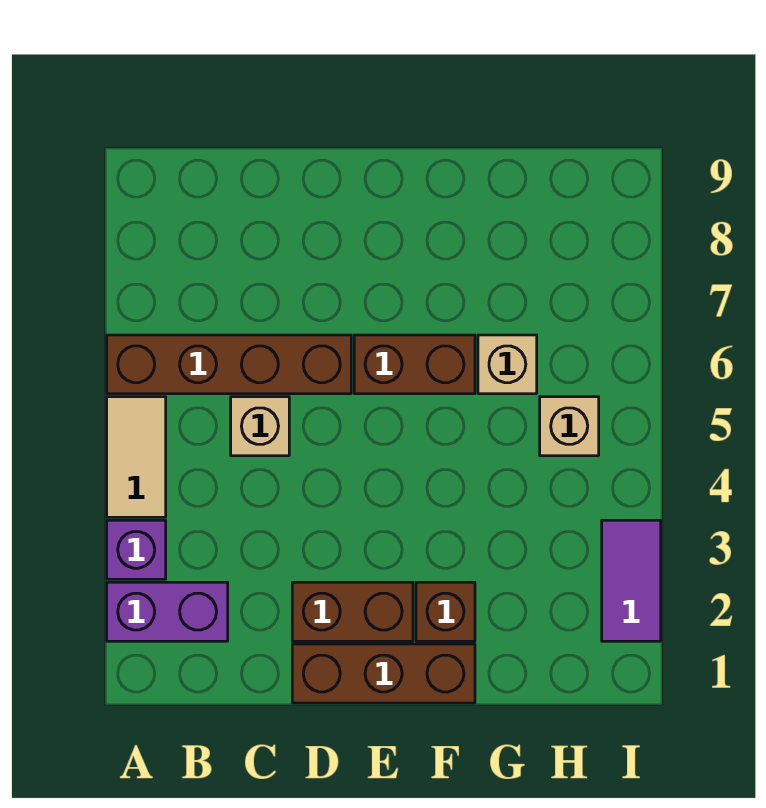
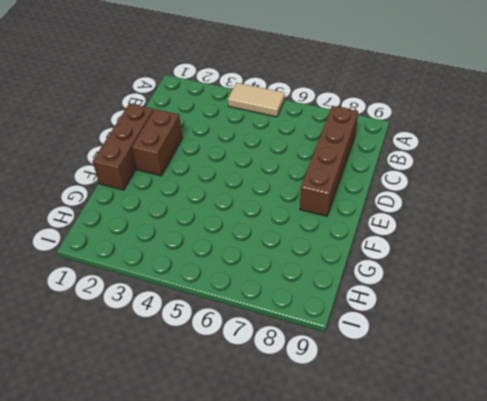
brown 1x4 brick [300,106,358,216] -> brown 1x4 brick moved to [107,335,351,394]
none -> purple 1x2 brick [107,582,228,641]
none -> purple 1x1 brick [107,520,166,579]
none -> tan 1x1 brick [231,397,289,456]

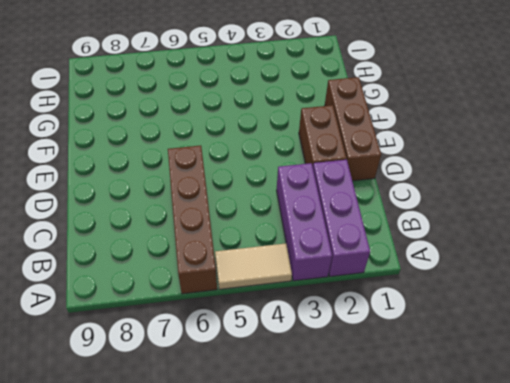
purple 1x3 brick [313,160,370,276] -> purple 1x2 brick [107,582,228,641]
purple 1x3 brick [277,163,332,281] -> purple 1x1 brick [107,520,166,579]
none -> tan 1x1 brick [231,397,289,456]
none -> brown 1x2 brick [354,335,475,394]
none -> brown 1x1 brick [416,582,475,641]

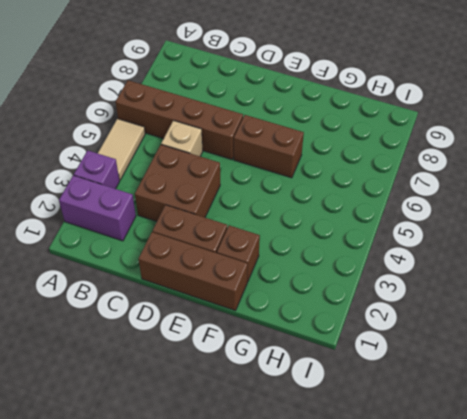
brown 2x2 brick [135,145,220,221] -> none
none -> tan 1x1 brick [478,335,537,394]
none -> tan 1x1 brick [540,397,599,456]
none -> purple 1x2 tile [602,520,661,641]

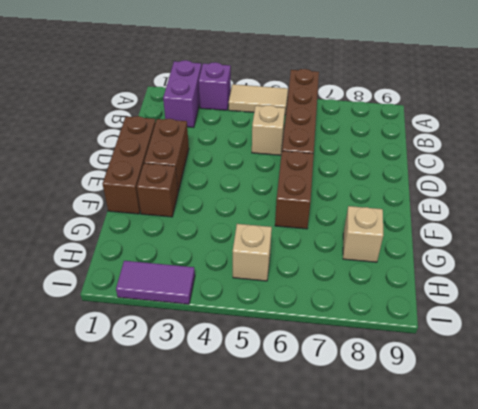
tan 1x1 brick [343,206,383,262] -> tan 1x1 brick moved to [478,335,537,394]

